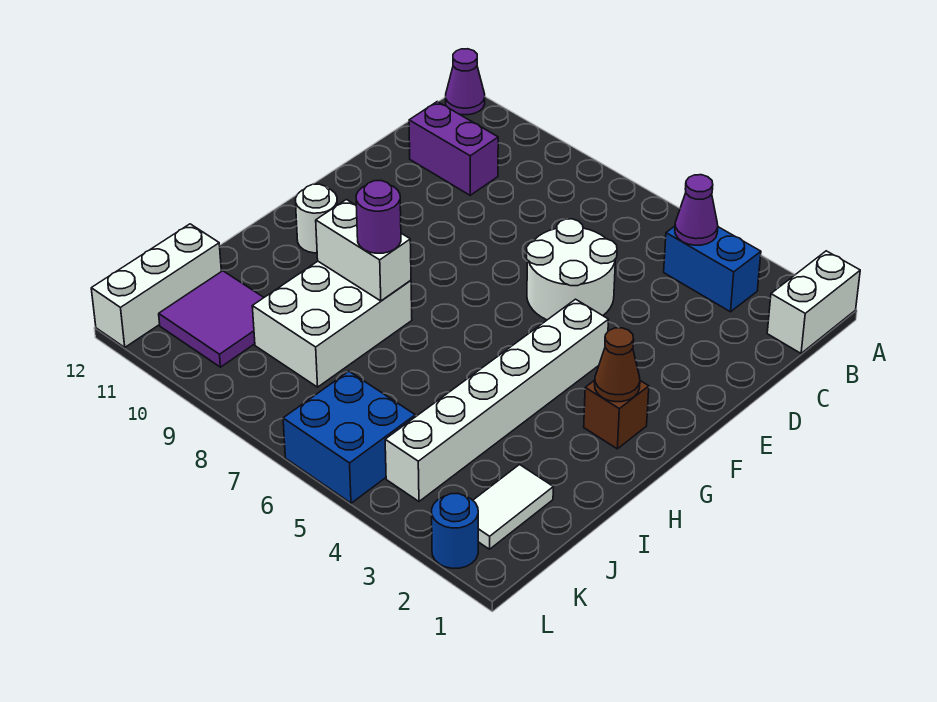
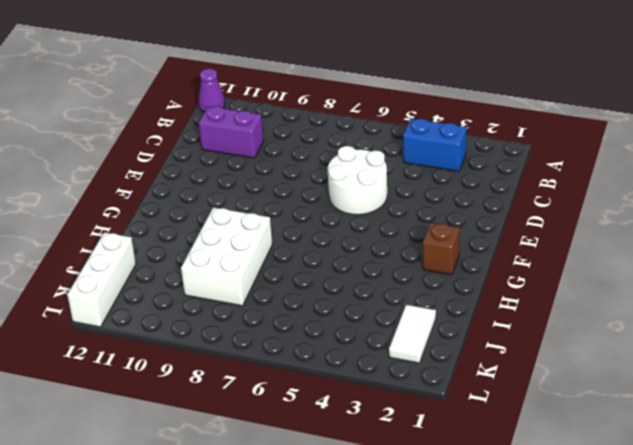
none -> white 1x2 brick [767,251,860,353]
none -> white 1x6 brick [385,299,609,501]
none -> white 1x1 round brick [296,184,337,253]

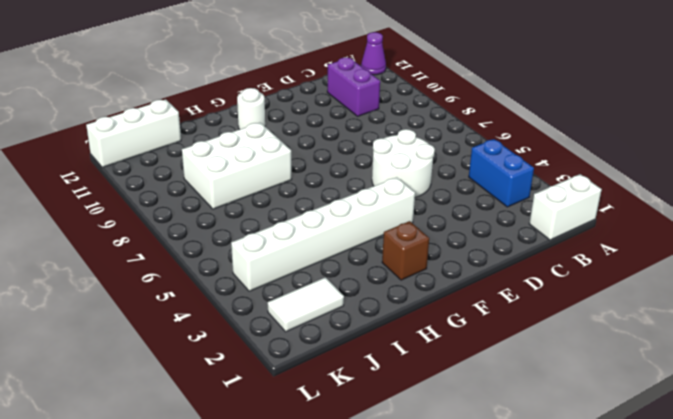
none -> purple 2x2 tile [159,271,264,367]
none -> blue 2x2 brick [283,371,415,503]
none -> blue 1x1 round brick [432,494,478,568]

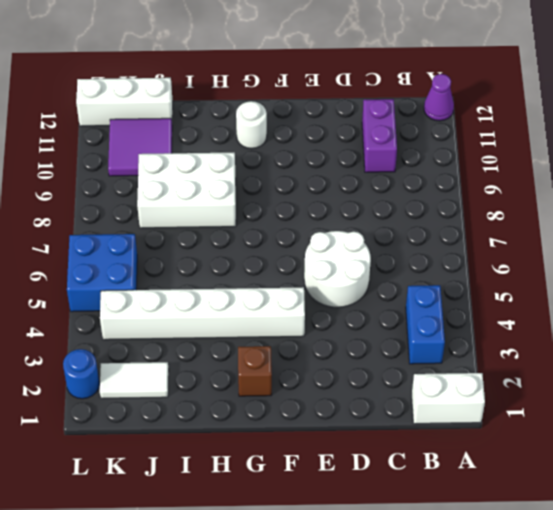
none -> purple 1x1 cone [675,175,718,245]
none -> brown 1x1 cone [595,328,640,402]
none -> white 1x2 brick [316,200,411,301]

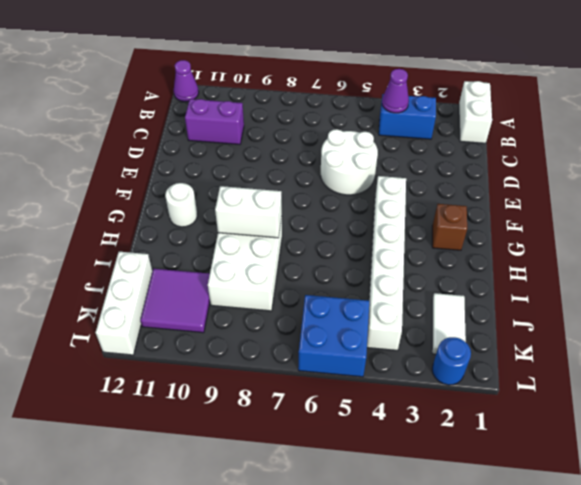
none -> brown 1x1 cone [595,328,640,402]
none -> purple 1x1 round brick [356,181,401,253]

